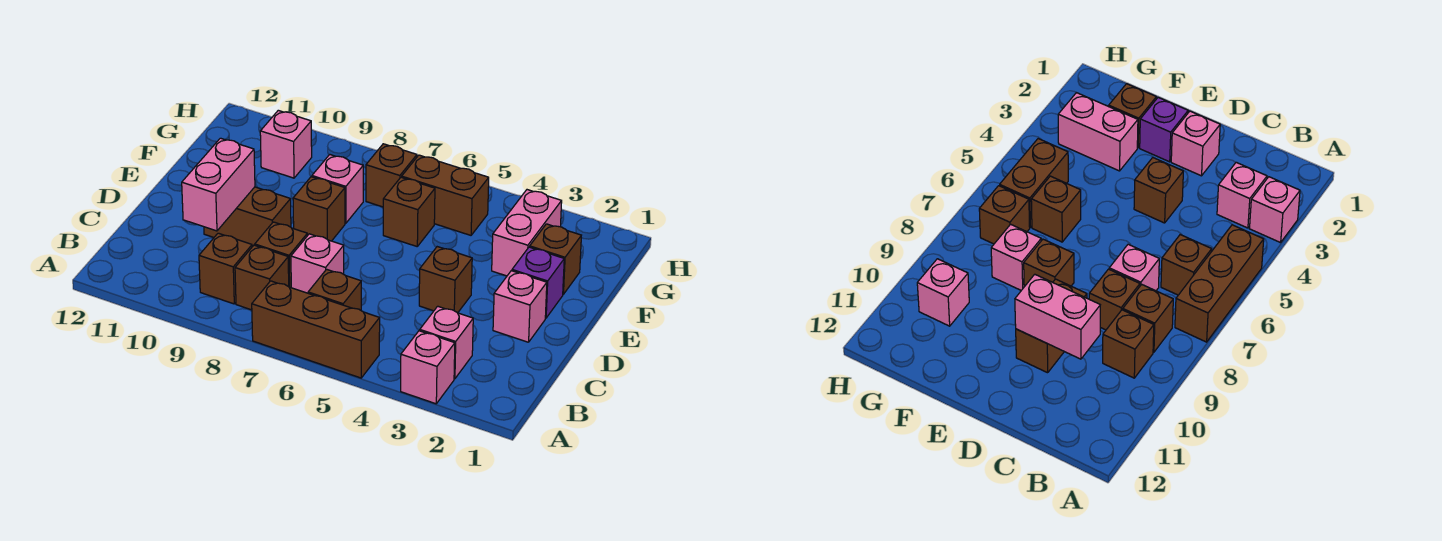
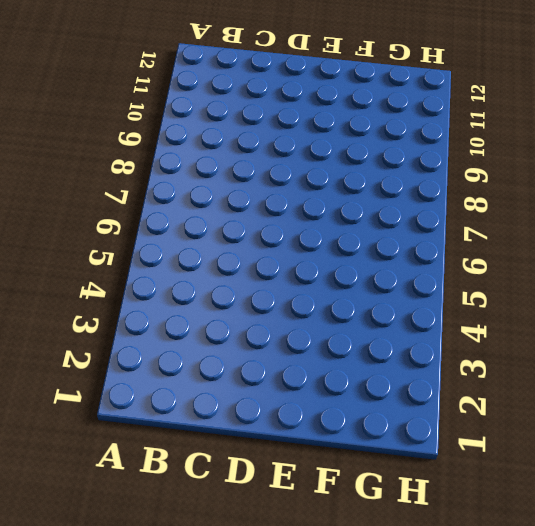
none -> pink 1x1 brick [401,331,455,404]
none -> brown 1x3 brick [252,281,380,378]
none -> pink 1x1 brick [420,306,473,379]

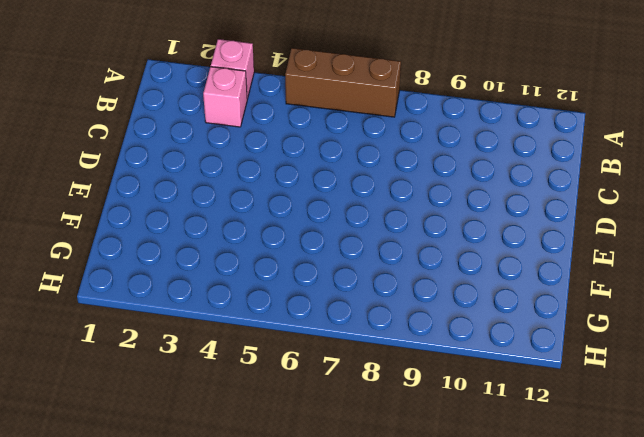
none -> brown 1x1 brick [308,269,361,310]
none -> brown 1x1 brick [235,245,289,310]
none -> brown 1x1 brick [199,233,252,304]

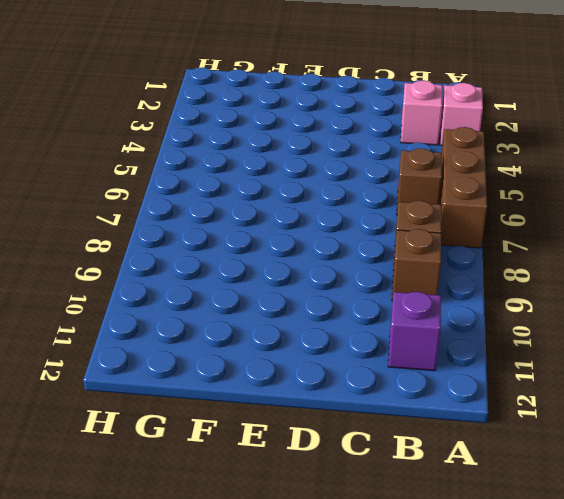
purple 1x1 brick [388,292,441,371] -> purple 1x1 brick moved to [512,247,564,318]
none -> pink 1x1 brick [291,234,344,293]
none -> brown 1x1 brick [255,222,307,288]
none -> pink 1x1 brick [493,271,547,342]

